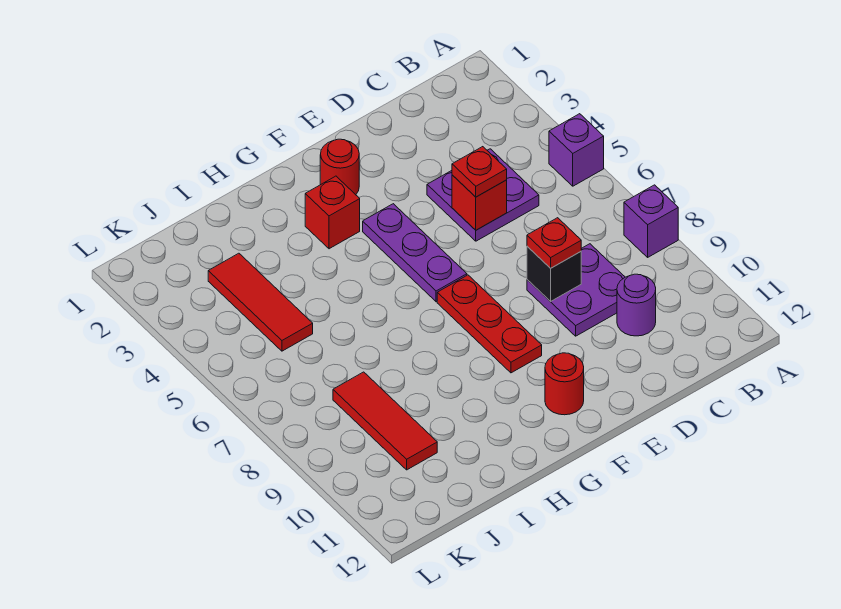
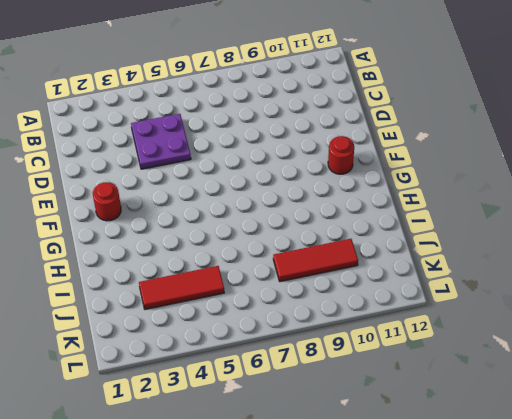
none -> purple 1x1 brick [549,114,604,186]
none -> purple 1x1 brick [624,185,678,257]
none -> purple 2x2 plate [527,244,625,336]

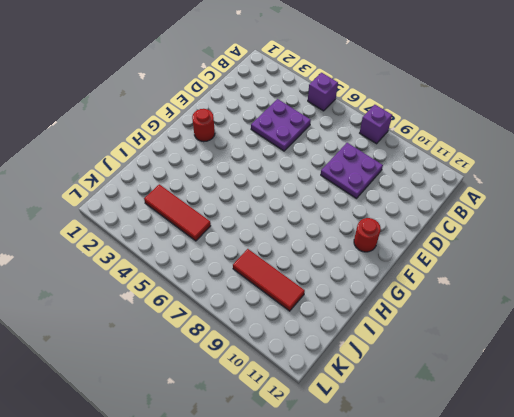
none -> purple 1x1 round brick [617,274,656,336]
none -> purple 1x3 plate [363,204,467,302]
none -> red 1x3 plate [437,275,542,373]

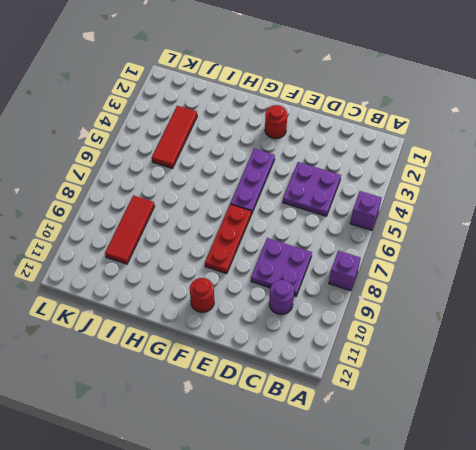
none -> red 1x1 brick [305,176,360,249]
none -> red 1x1 brick [452,175,507,230]
none -> black 1x1 brick [527,246,581,302]

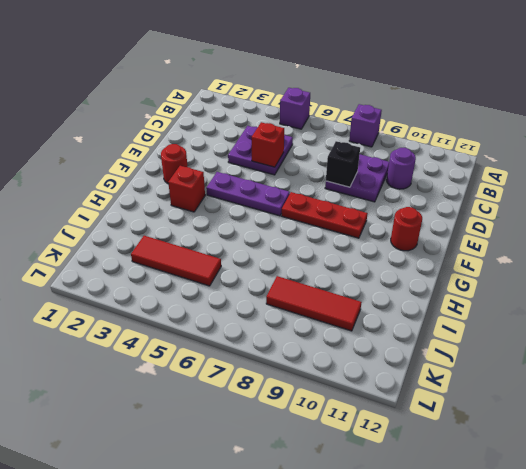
none -> red 1x1 plate [452,147,507,197]
none -> red 1x1 plate [527,218,581,268]

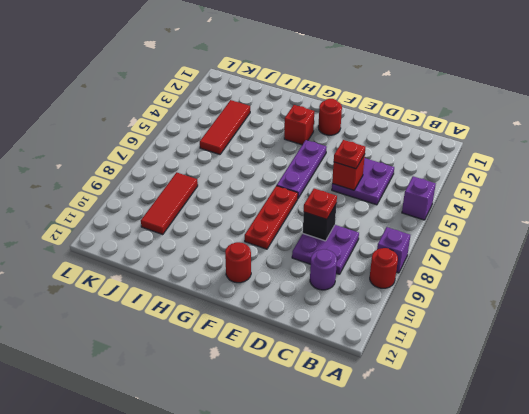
red 1x1 round brick [370,248,398,288] -> none

